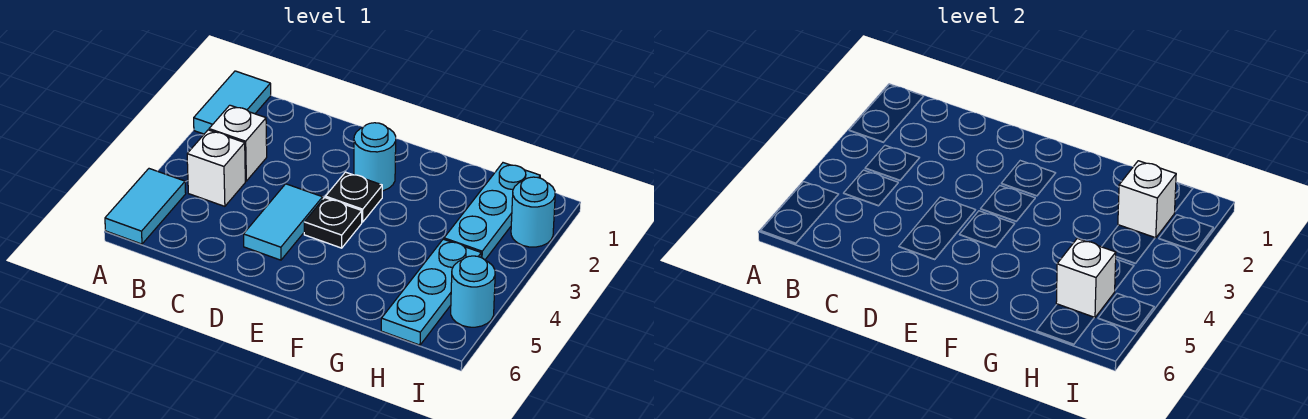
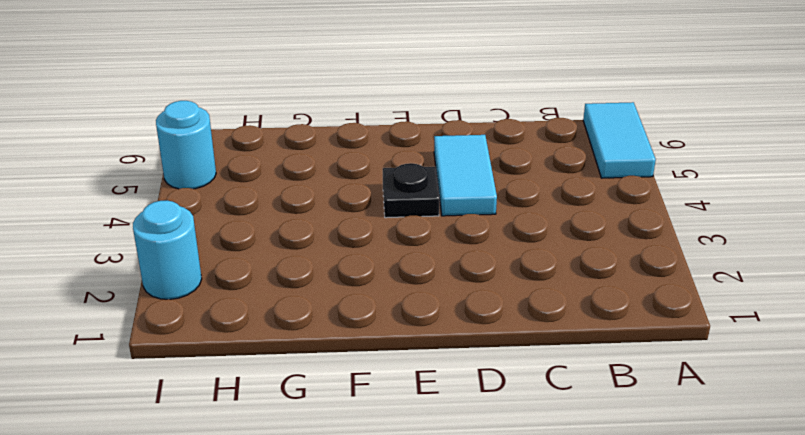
none -> cyan 1x2 tile [194,71,271,134]
none -> white 1x1 brick [209,105,267,181]
none -> white 1x1 brick [187,130,245,206]

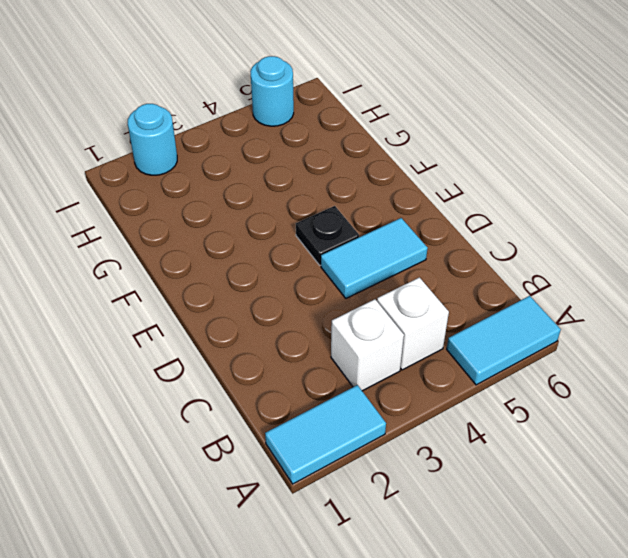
none -> cyan 1x1 round brick [354,123,396,191]
none -> black 1x1 plate [325,172,382,222]
none -> cyan 1x3 plate [444,163,540,260]

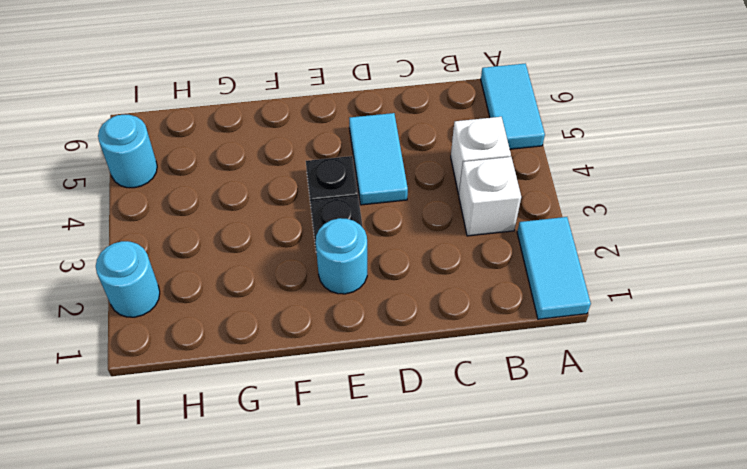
none -> cyan 1x3 plate [444,163,540,260]
none -> cyan 1x3 plate [381,239,481,345]
none -> white 1x1 brick [1118,161,1176,238]

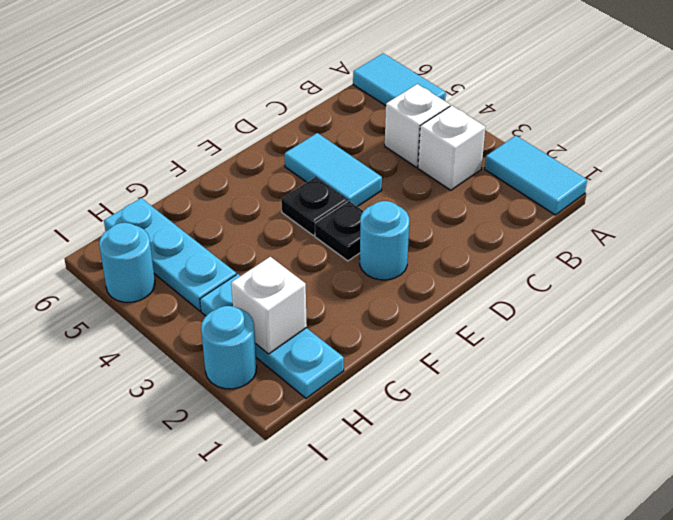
none -> white 1x1 brick [1056,238,1116,318]

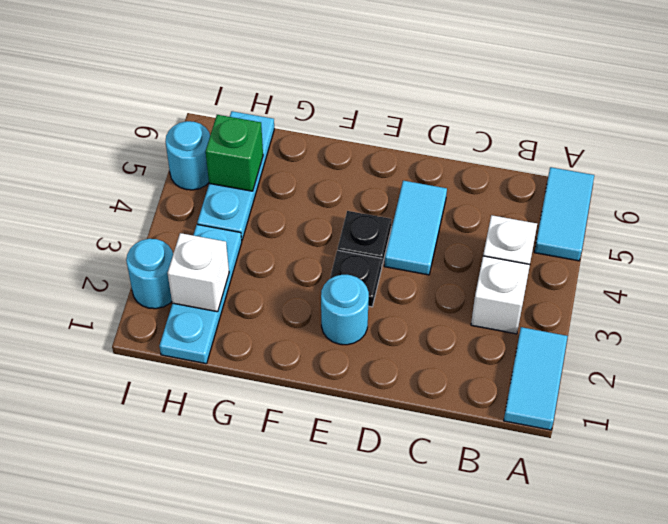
green 1x1 brick [206,115,263,191] -> white 1x1 brick [1056,238,1116,318]

